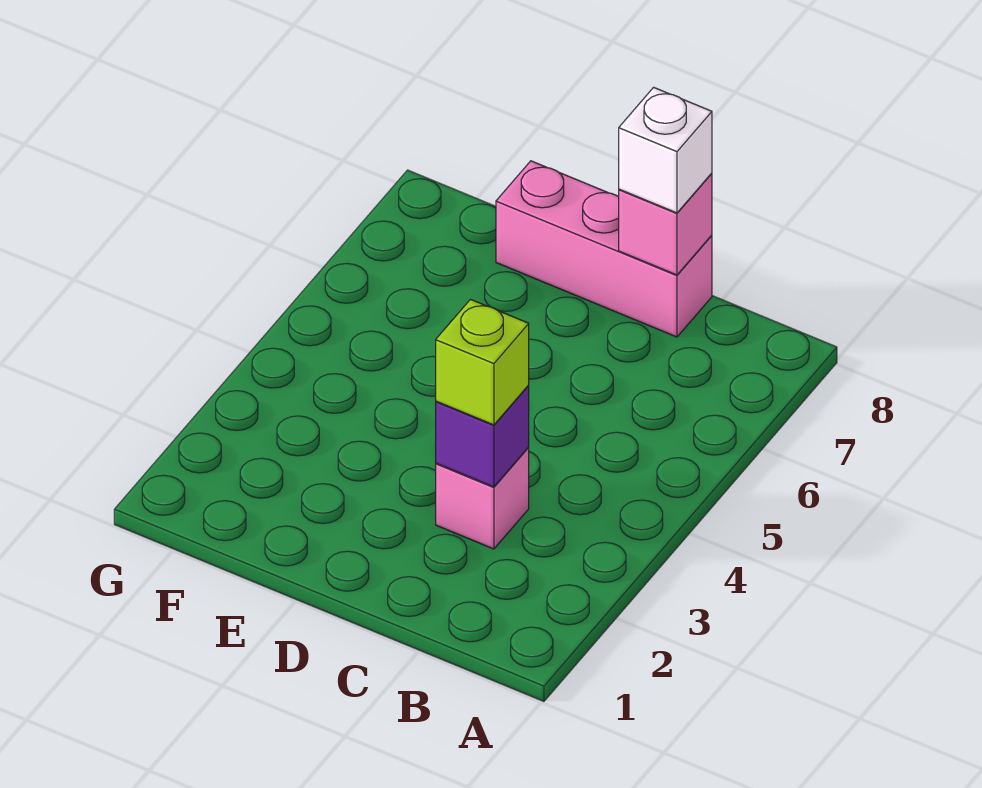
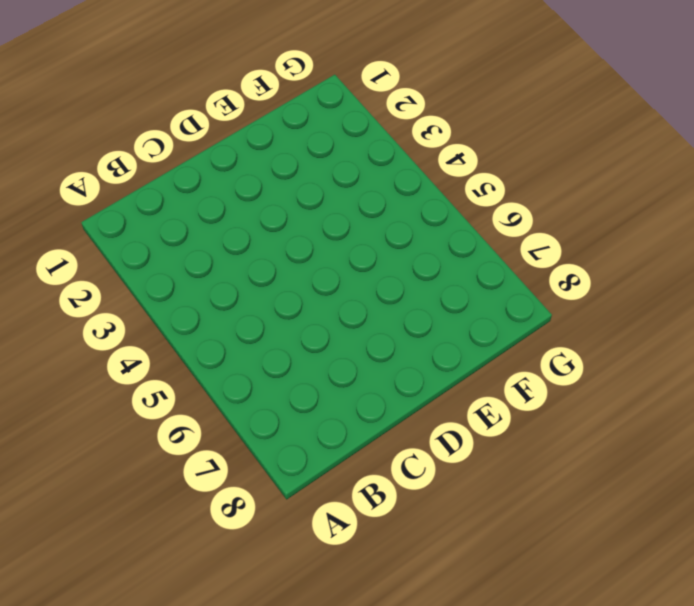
none -> pink 1x1 brick [436,448,529,549]
none -> pink 1x3 brick [496,161,712,337]

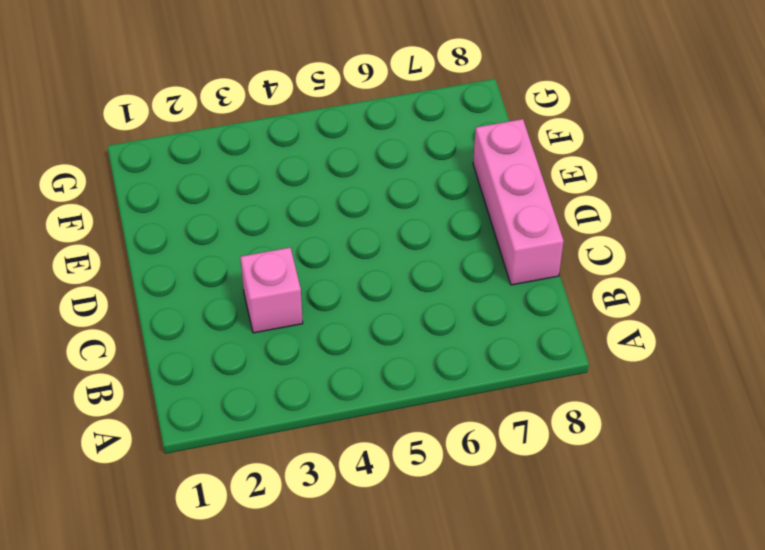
none -> purple 1x1 brick [436,386,529,487]
none -> pink 1x1 brick [619,173,712,275]

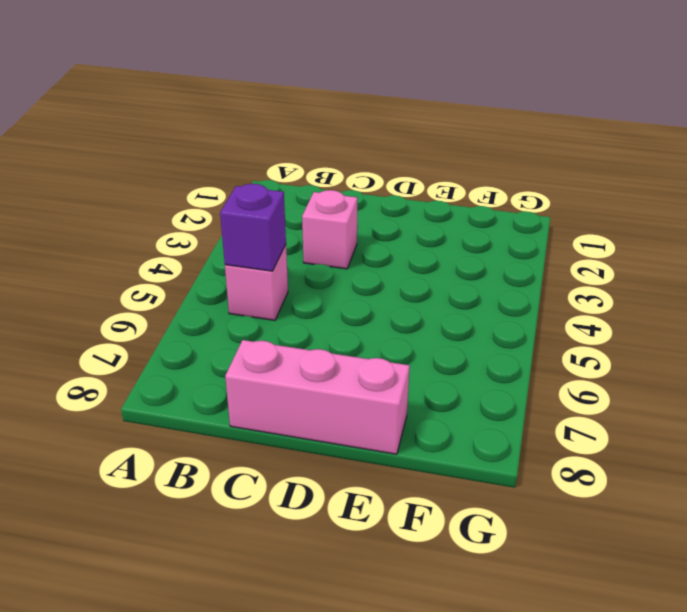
pink 1x1 brick [225,245,288,320] -> pink 1x1 brick moved to [619,173,712,275]
purple 1x1 brick [220,184,286,271] -> purple 1x1 brick moved to [436,386,529,487]
none -> lime 1x1 brick [436,299,529,425]
none -> white 1x1 brick [619,87,712,213]

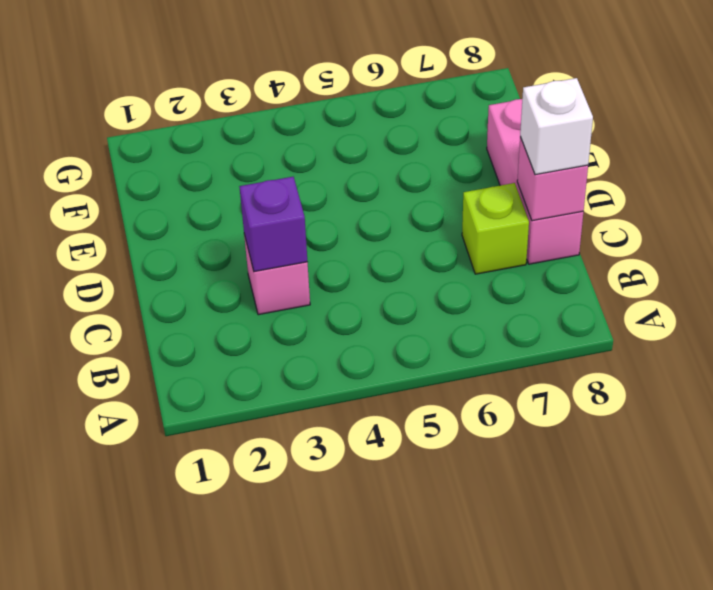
lime 1x1 brick [462,183,529,274] -> lime 1x1 brick moved to [436,299,529,425]

